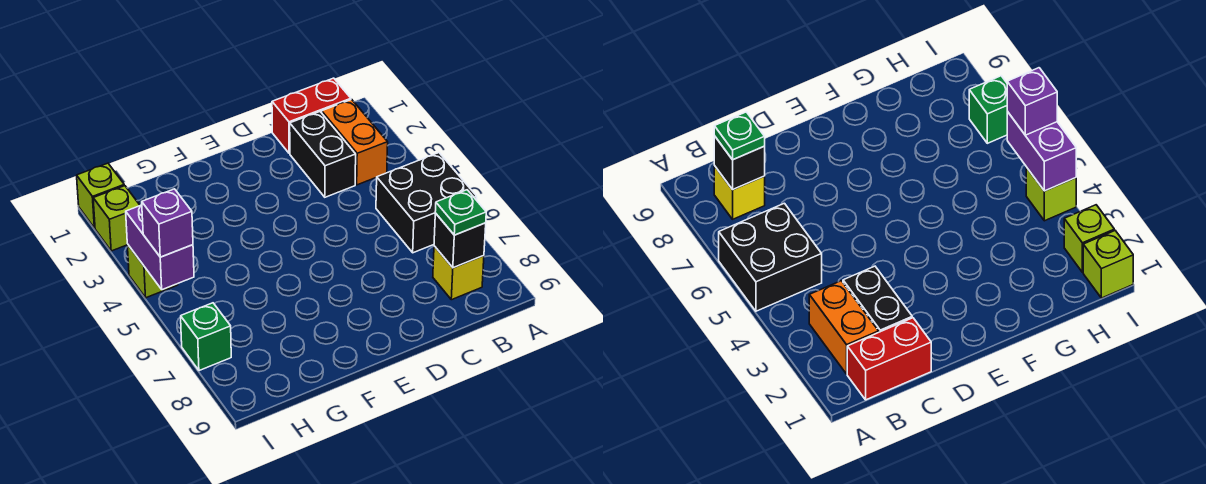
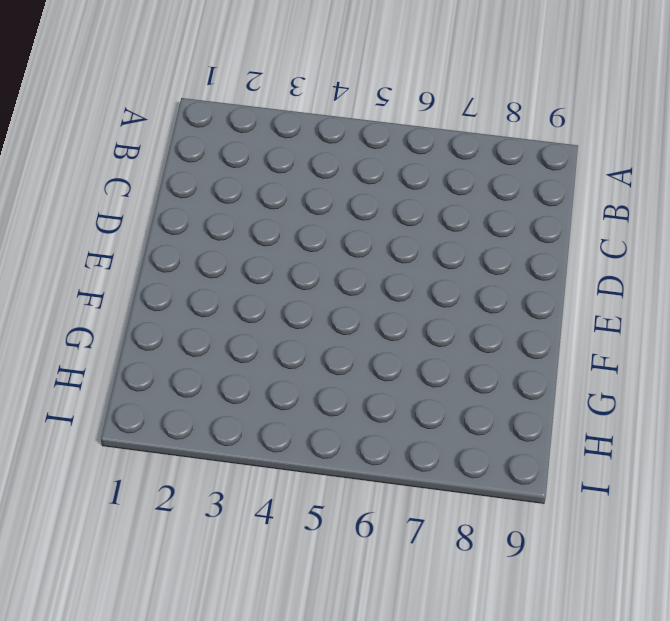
none -> black 2x2 brick [376,153,477,253]
none -> red 1x2 brick [272,78,351,153]
none -> orange 1x2 brick [322,99,388,185]

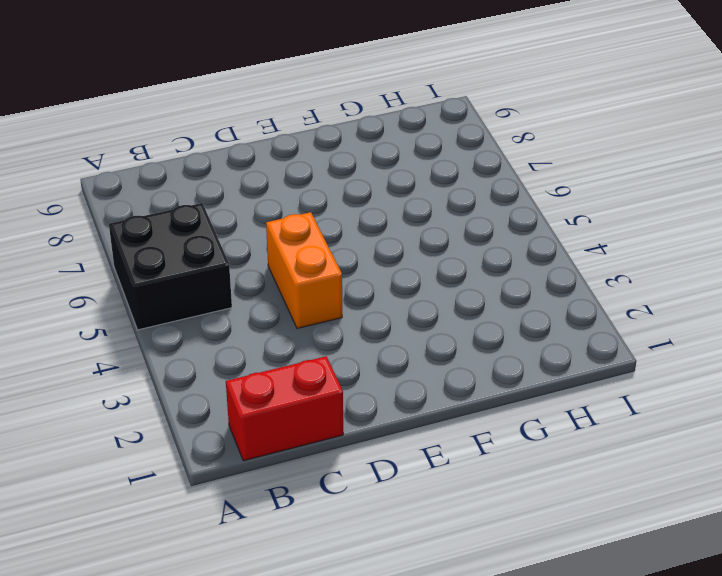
orange 1x2 brick [266,212,342,328] -> orange 1x2 brick moved to [322,99,388,185]
none -> yellow 1x1 brick [433,246,484,300]
none -> black 1x2 brick [290,112,356,197]
none -> lime 1x1 brick [77,163,124,228]

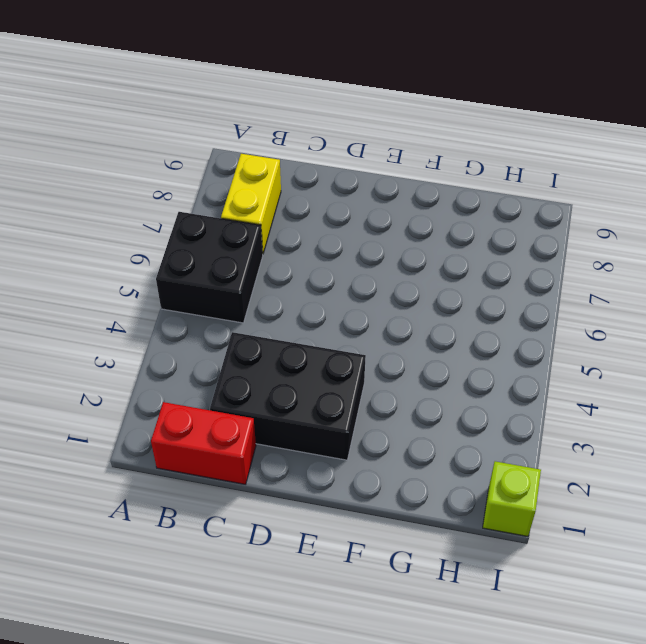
yellow 1x2 brick [221,154,281,253] -> yellow 1x1 brick [433,246,484,300]
black 2x3 brick [210,332,366,460] -> black 1x2 brick [290,112,356,197]
none -> orange 1x2 brick [322,99,388,185]
none -> lime 1x1 brick [93,186,140,251]
none -> lime 1x1 brick [127,244,177,298]

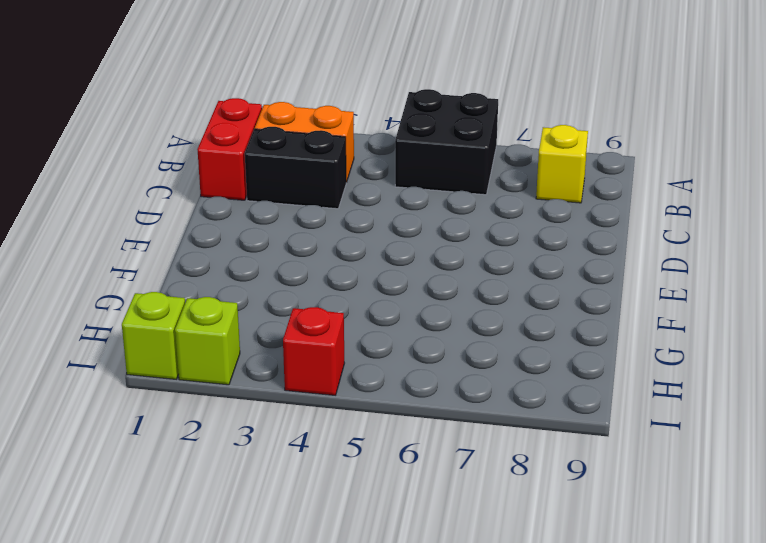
red 1x1 brick [283,307,344,395] -> lime 1x1 brick [127,244,177,298]
none -> green 1x1 brick [181,303,231,371]
none -> black 1x1 brick [434,213,486,268]
none -> purple 1x2 brick [126,205,194,290]

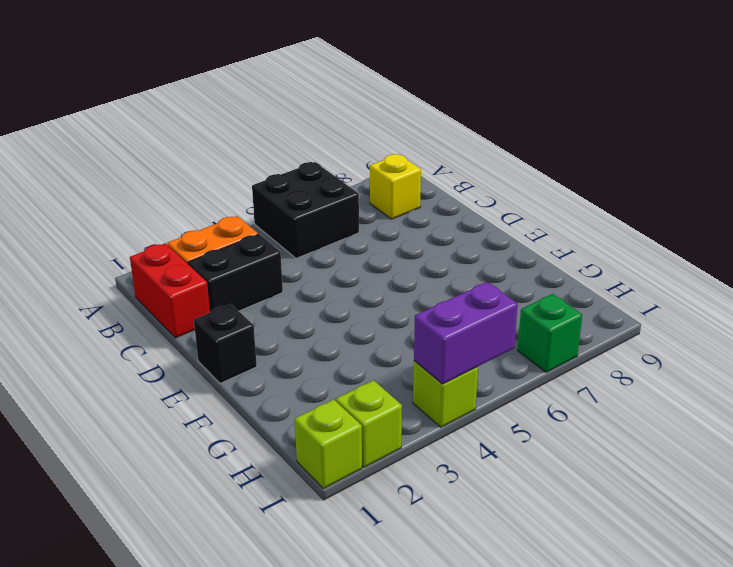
black 1x1 brick [194,304,257,383] -> black 1x1 brick moved to [434,213,486,268]
none -> green 1x1 plate [435,190,486,235]
none -> purple 1x1 brick [142,189,193,257]

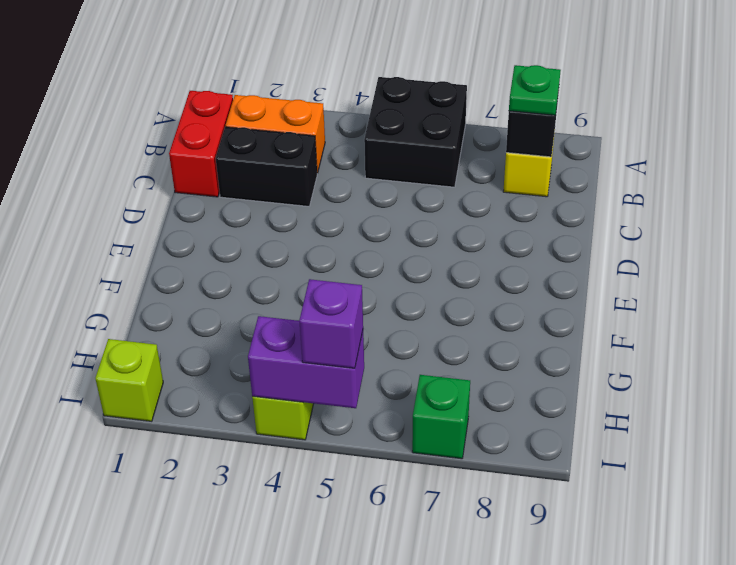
none -> lime 1x1 brick [93,186,140,251]

